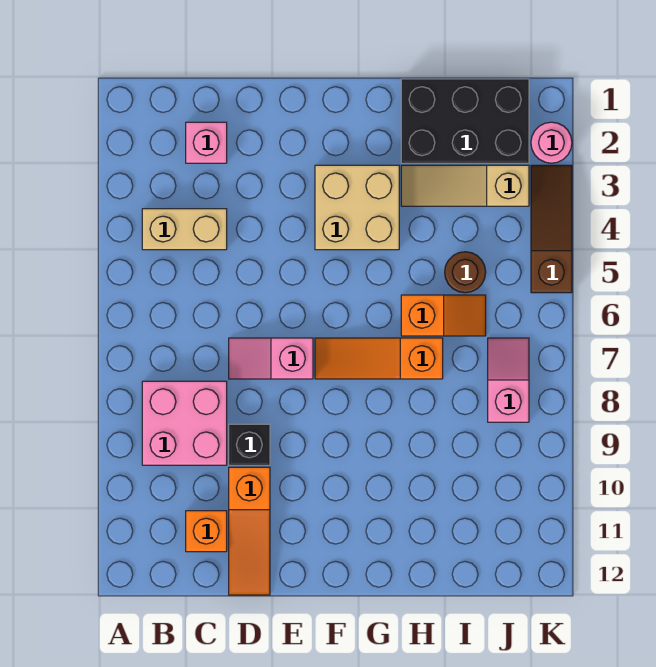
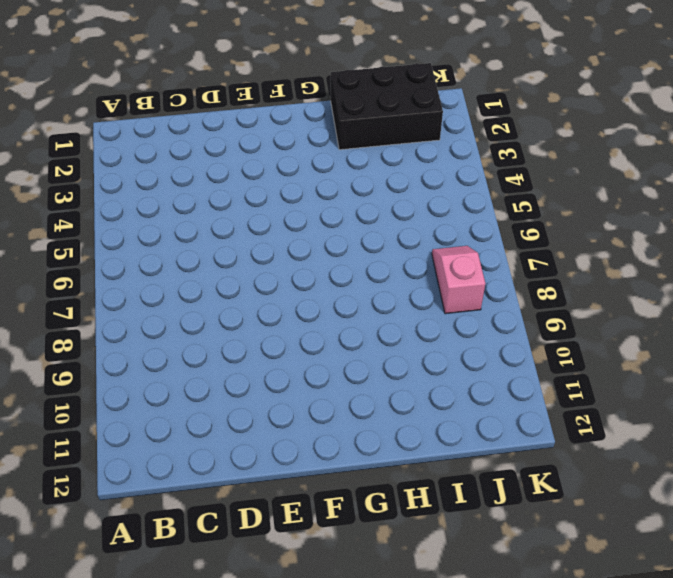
none -> tan 1x2 brick [142,209,227,250]
none -> pink 2x2 brick [142,381,227,465]
none -> pink 1x1 brick [186,122,227,163]

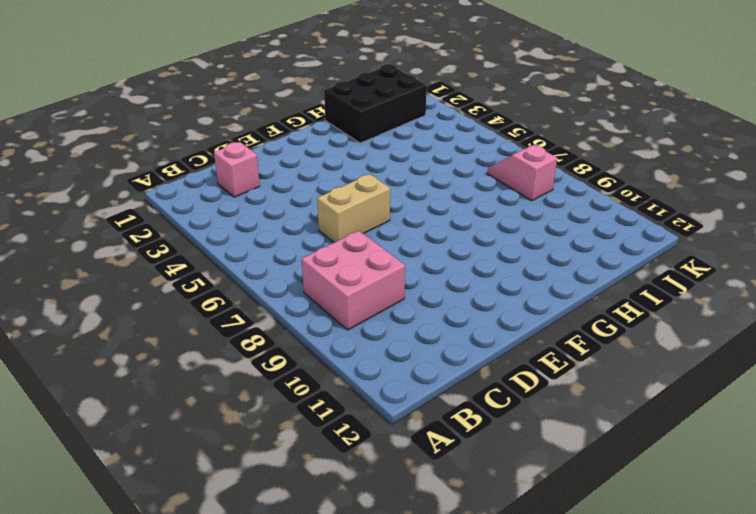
tan 1x2 brick [317,174,390,243] -> tan 1x2 brick moved to [142,209,227,250]
none -> orange 1x1 brick [186,511,227,552]
none -> pink 1x2 slope [229,338,313,379]
none -> black 1x1 brick [229,424,270,465]

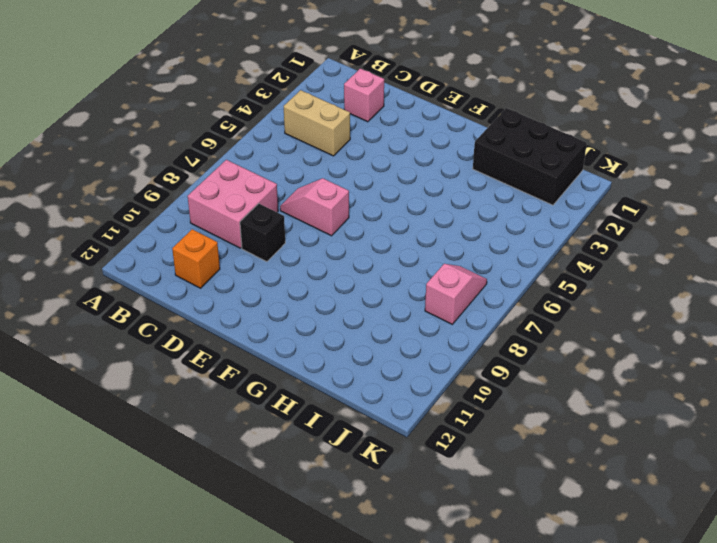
none -> orange 1x3 slope [229,467,270,595]
none -> tan 2x2 brick [315,165,399,250]
none -> orange 1x3 slope [315,338,443,379]

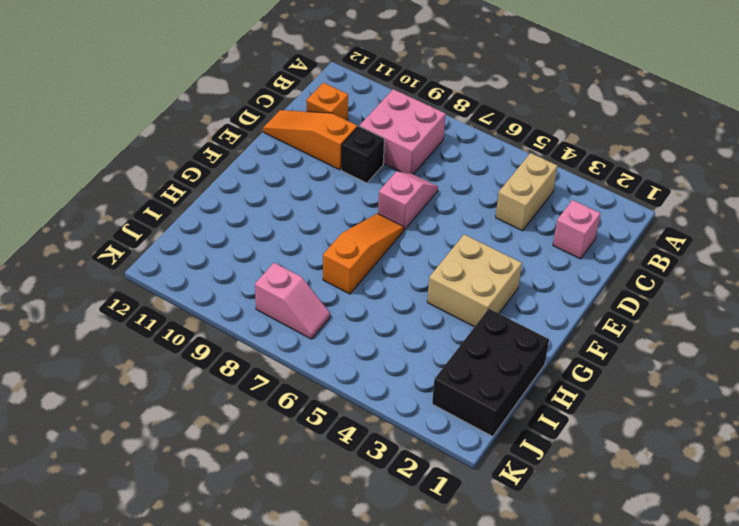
none -> tan 1x3 slope [401,165,529,206]
none -> orange 1x2 slope [401,295,486,336]
none -> brown 1x1 round brick [445,252,486,293]

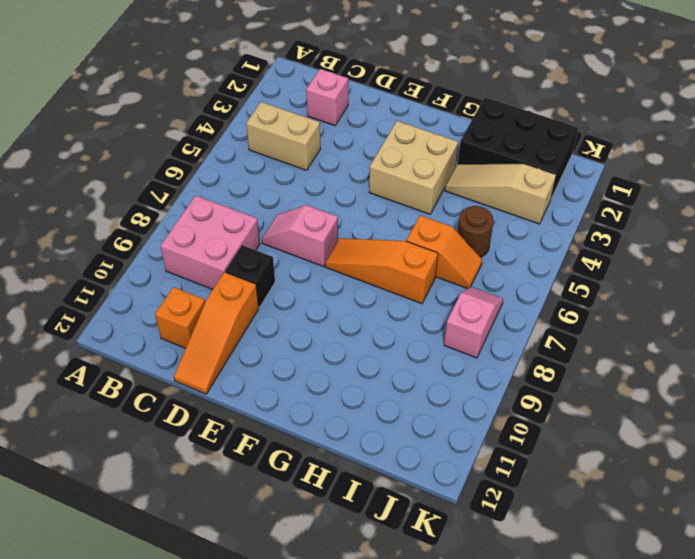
none -> pink 1x1 round brick [531,122,572,163]
none -> brown 1x3 slope [531,165,572,293]

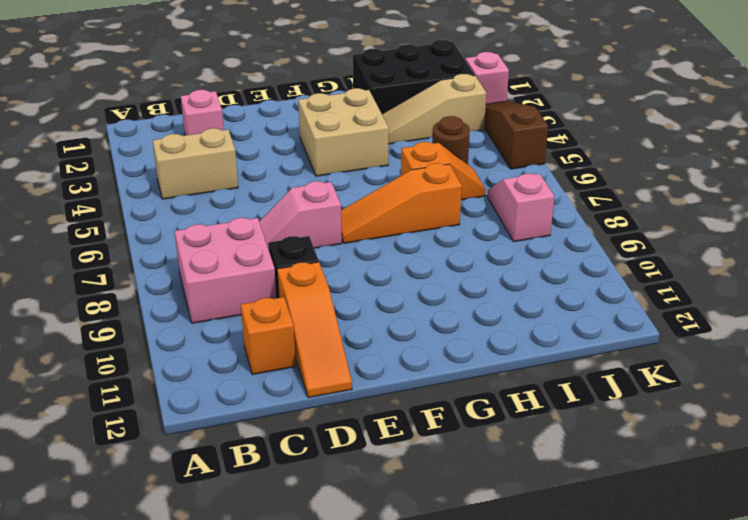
pink 1x1 brick [465,52,509,104] -> pink 1x1 round brick [531,122,572,163]

